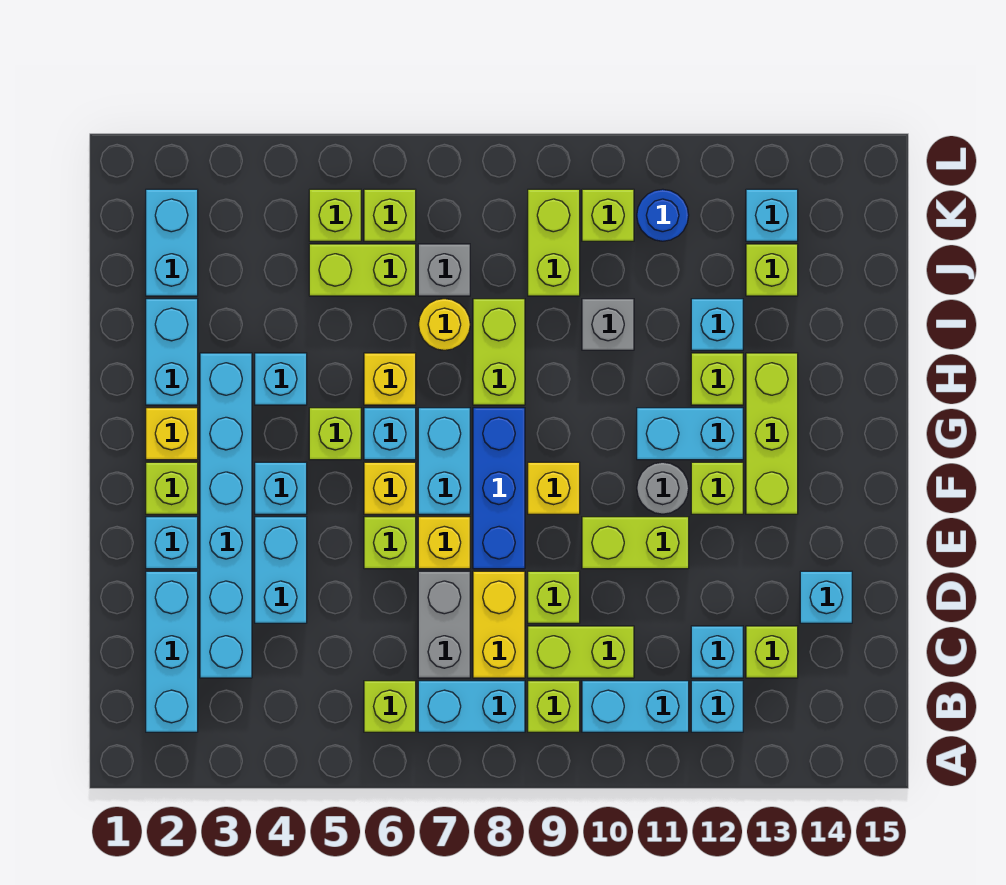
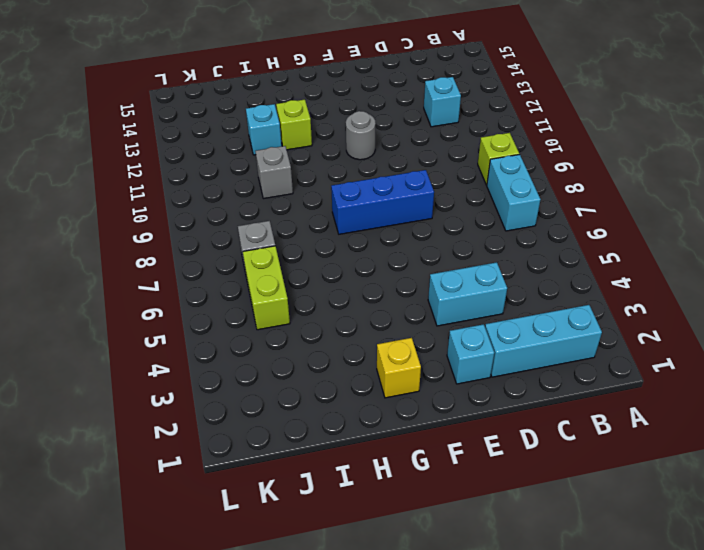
none -> lime 1x1 brick [364,681,416,732]
none -> cyan 1x2 brick [582,681,689,732]
none -> cyan 1x1 brick [691,681,743,732]
none -> cyan 1x6 brick [200,353,252,678]

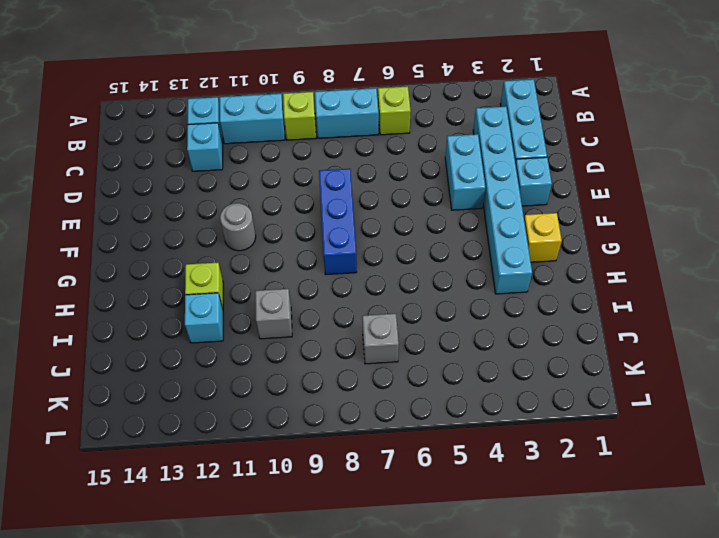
none -> grey 1x2 brick [418,571,470,678]
none -> yellow 1x2 brick [473,571,525,678]
none -> lime 1x2 brick [528,626,634,678]
none -> lime 1x1 brick [746,626,798,678]

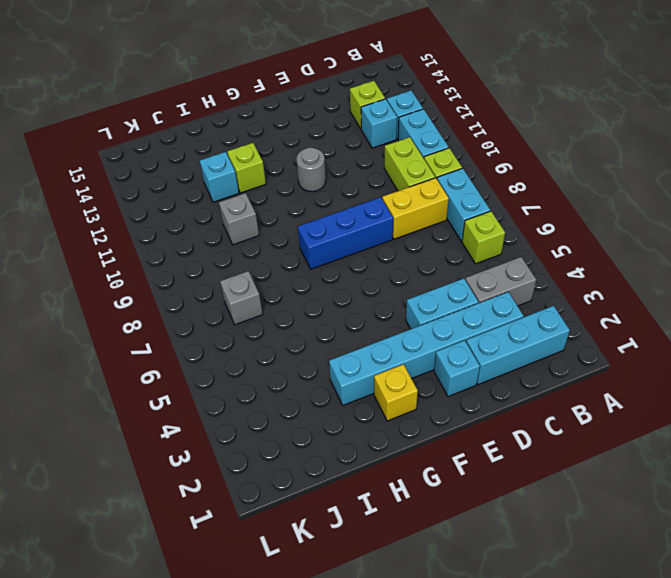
grey 1x2 brick [465,257,536,306] -> grey 1x2 brick moved to [418,571,470,678]
none -> lime 1x1 brick [528,571,580,623]
none -> cyan 1x1 brick [800,571,852,623]
none -> lime 1x1 brick [364,517,416,569]
none -> yellow 1x1 brick [418,517,470,569]

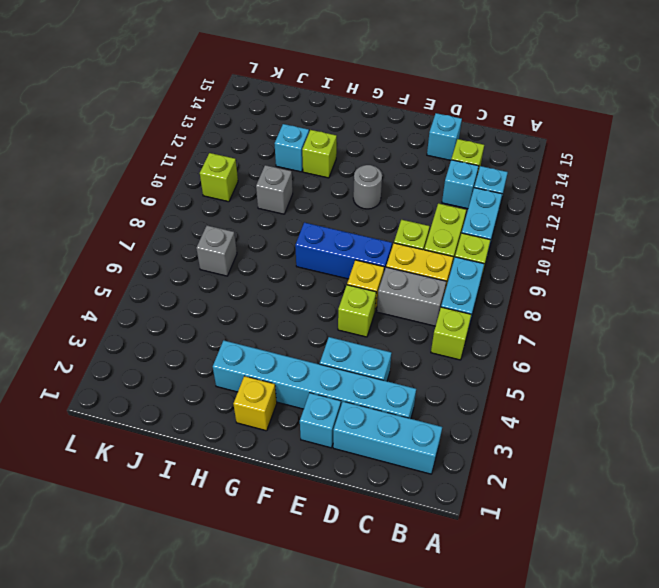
none -> lime 1x2 brick [582,517,689,569]
none -> lime 1x1 brick [146,462,198,514]
none -> cyan 1x1 brick [255,462,307,514]
none -> yellow 1x1 brick [364,462,416,514]

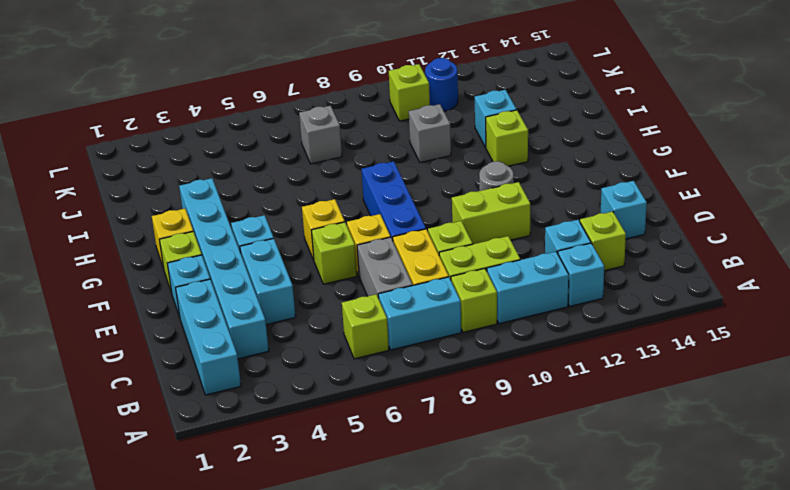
none -> cyan 1x2 brick [418,408,470,514]
none -> yellow 1x1 brick [528,462,580,514]
none -> lime 1x1 brick [691,462,743,514]
none -> lime 1x3 brick [746,353,798,514]

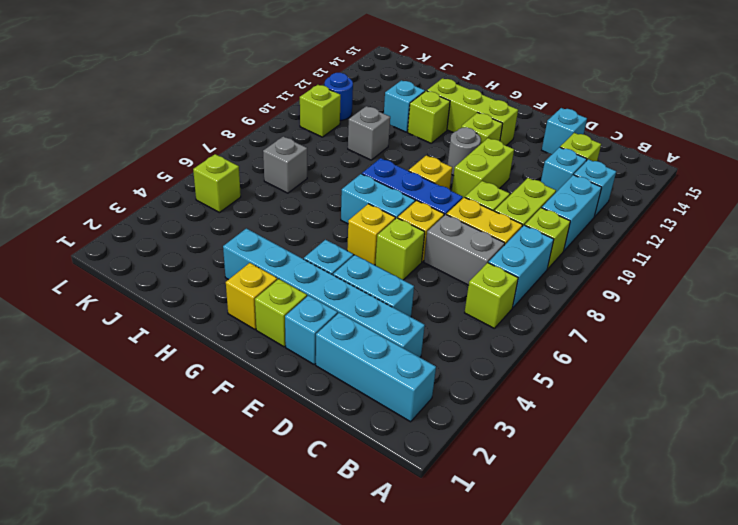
none -> lime 1x1 brick [309,408,361,460]
none -> cyan 1x1 brick [364,408,416,460]
none -> cyan 1x2 brick [637,408,743,460]
none -> cyan 1x2 brick [146,299,198,405]

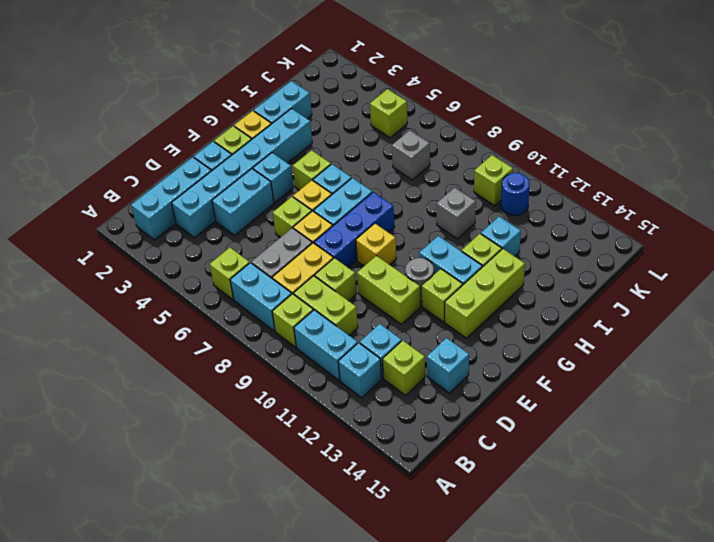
none -> cyan 1x1 brick [255,353,307,405]
none -> yellow 1x1 brick [364,353,416,405]
none -> lime 1x2 brick [473,299,525,405]
none -> yellow 1x1 round brick [418,299,470,350]

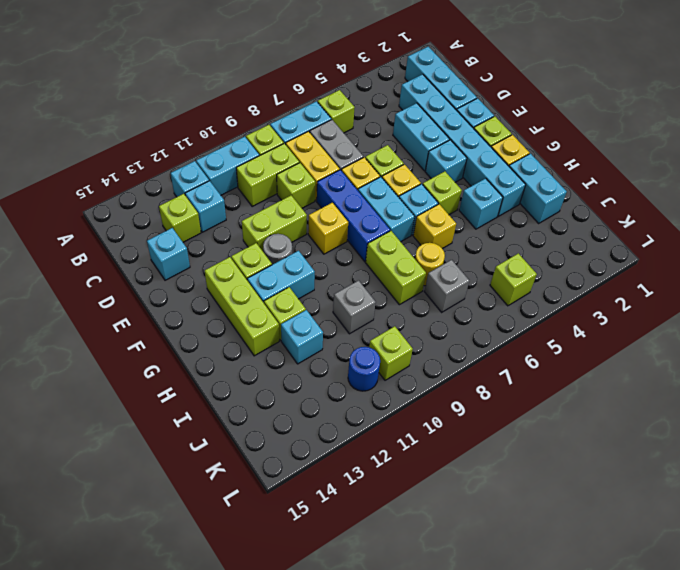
none -> cyan 1x2 brick [146,189,198,296]
none -> lime 1x2 brick [309,244,416,296]
none -> lime 1x2 brick [528,189,580,296]
none -> lime 1x1 brick [746,244,798,296]

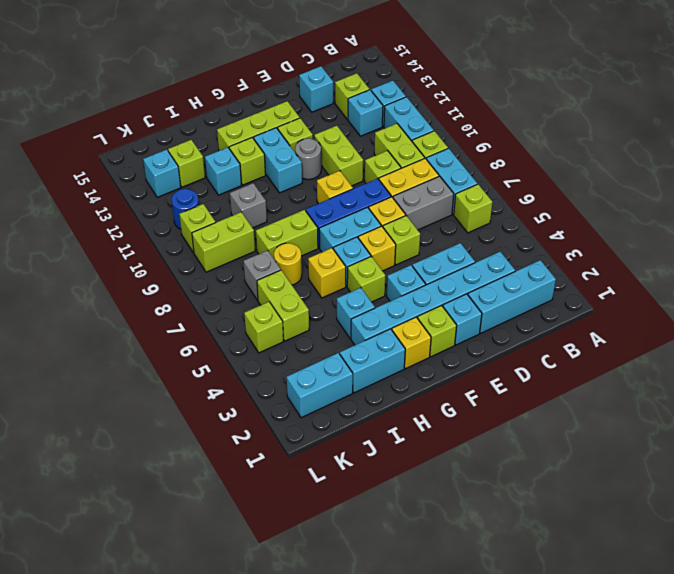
none -> lime 1x1 brick [364,189,416,241]

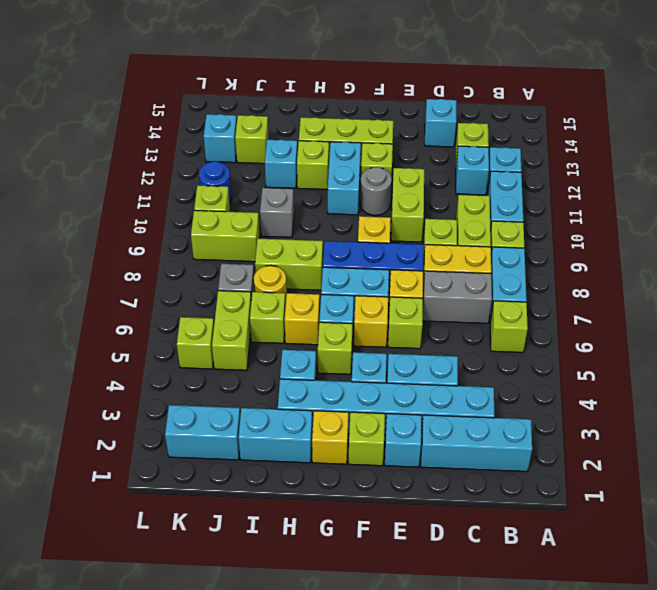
lime 1x1 brick [250,292,286,343] -> lime 1x1 brick moved to [364,189,416,241]

